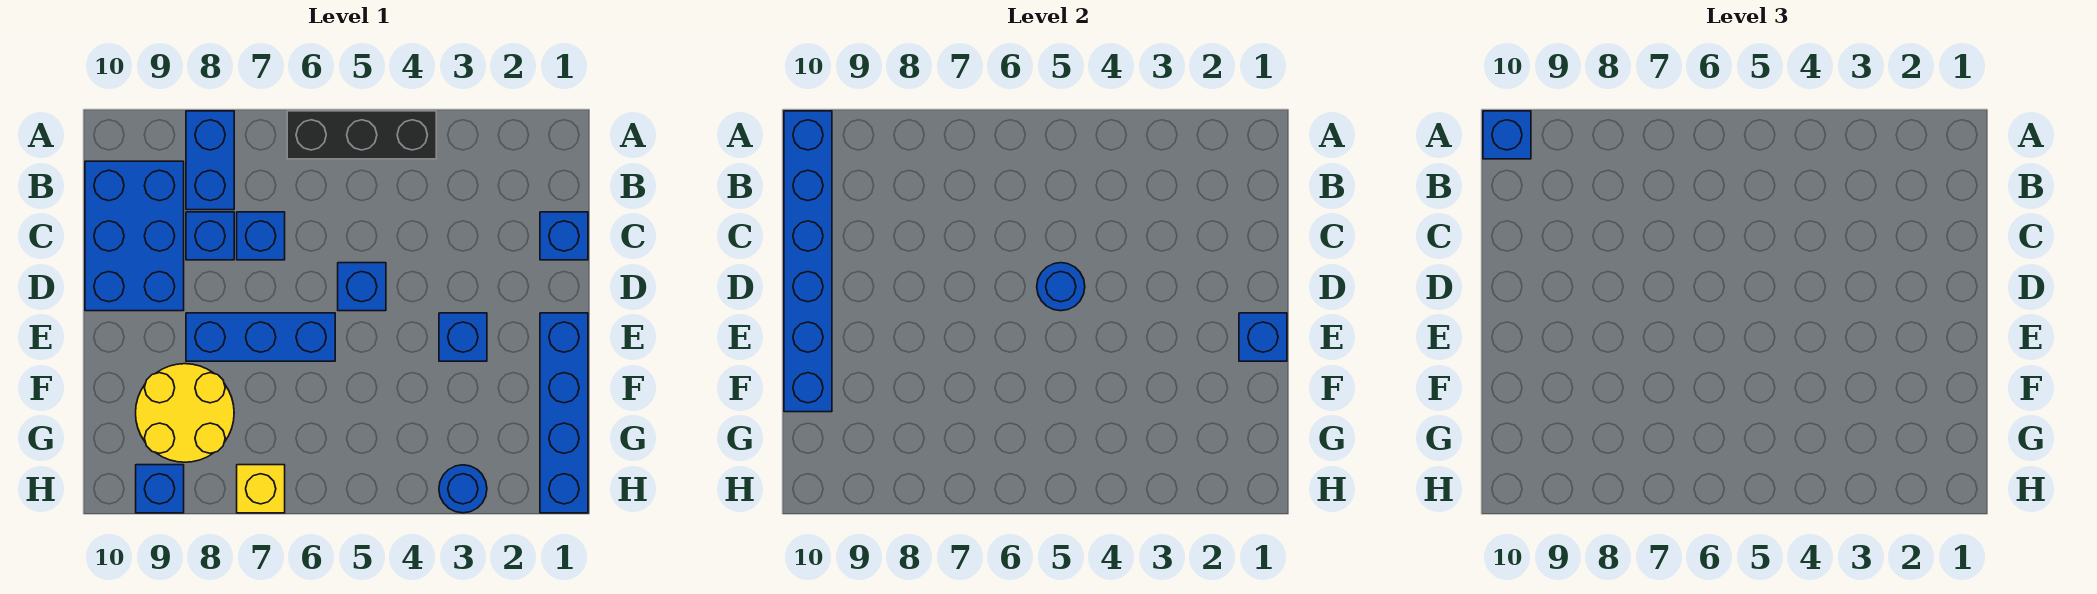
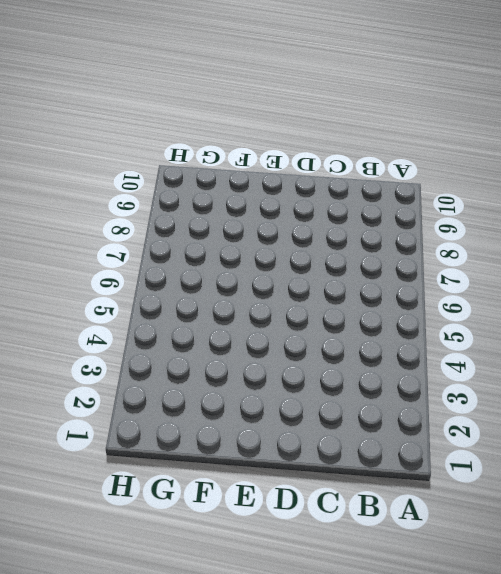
none -> black 1x3 brick [287,111,436,159]
none -> blue 1x2 brick [186,111,234,210]
none -> blue 2x3 brick [85,161,184,311]

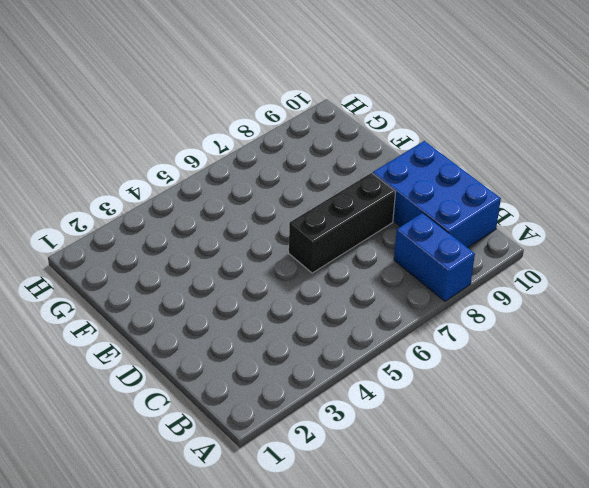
black 1x3 brick [289,173,395,273] -> black 1x3 brick moved to [287,111,436,159]
none -> blue 1x1 brick [540,212,588,260]
none -> blue 1x1 brick [237,212,285,260]
none -> blue 1x1 brick [186,212,234,260]

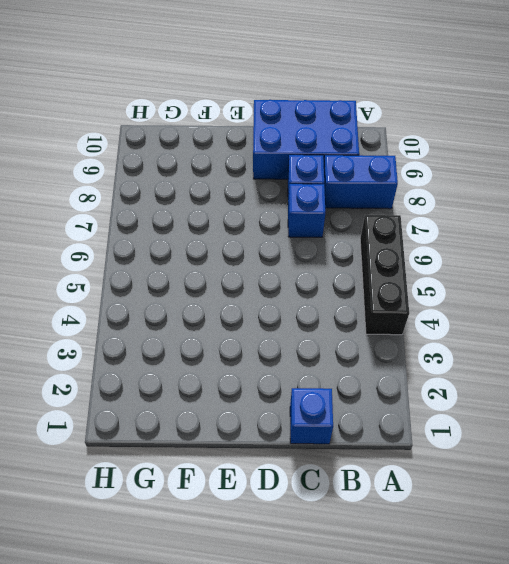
none -> blue 1x1 brick [338,263,386,311]
none -> blue 1x4 brick [540,313,588,513]
none -> blue 1x1 brick [439,313,487,361]

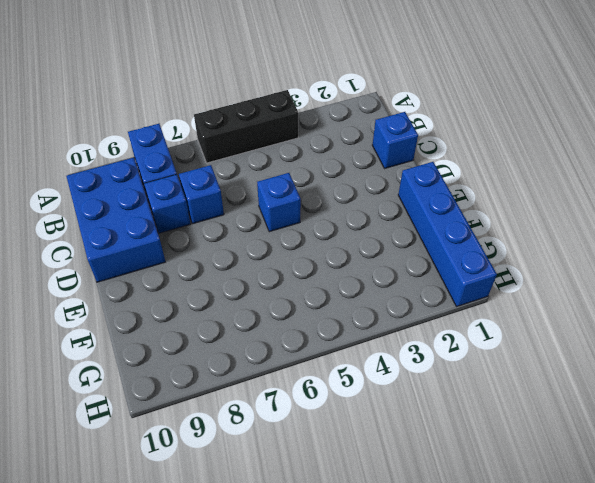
none -> blue 1x1 brick [439,313,487,361]
none -> blue 1x3 brick [186,313,335,361]
none -> yellow 2x2 round brick [136,364,234,462]

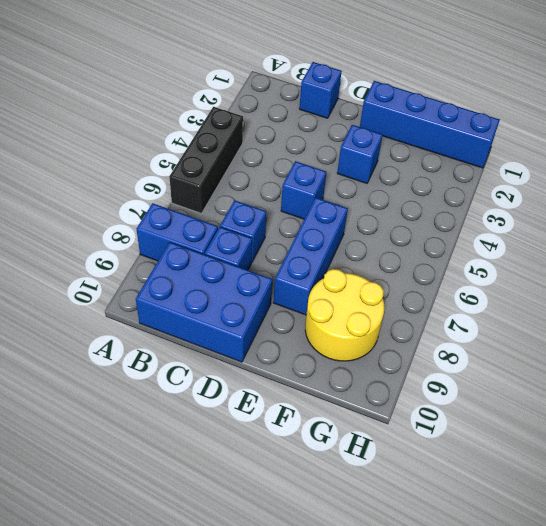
none -> blue 1x1 round brick [439,465,487,513]
none -> yellow 1x1 brick [237,465,285,513]
none -> blue 1x1 brick [136,465,184,513]

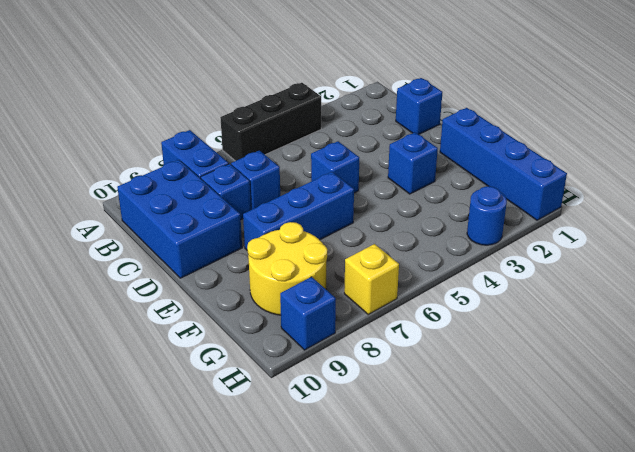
none -> blue 1x6 brick [784,111,832,412]
none -> blue 1x1 round brick [1037,263,1085,311]
none -> blue 1x1 brick [1239,313,1287,361]

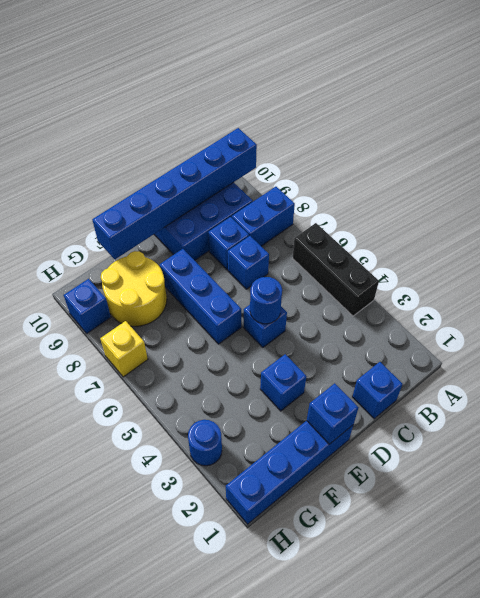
none -> blue 1x1 brick [1483,111,1531,159]

